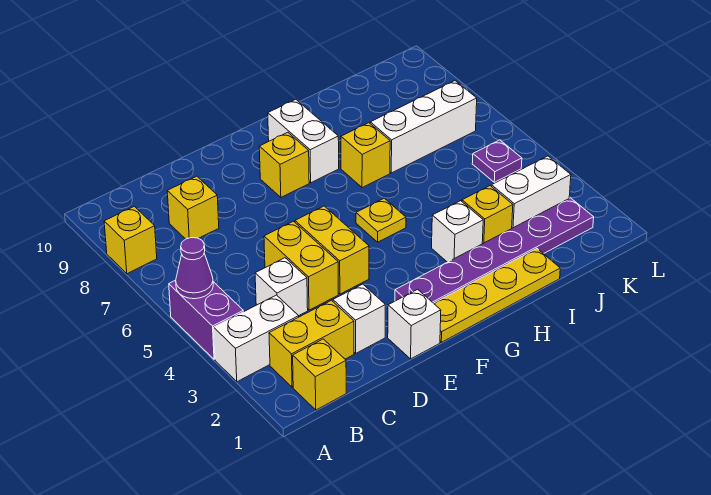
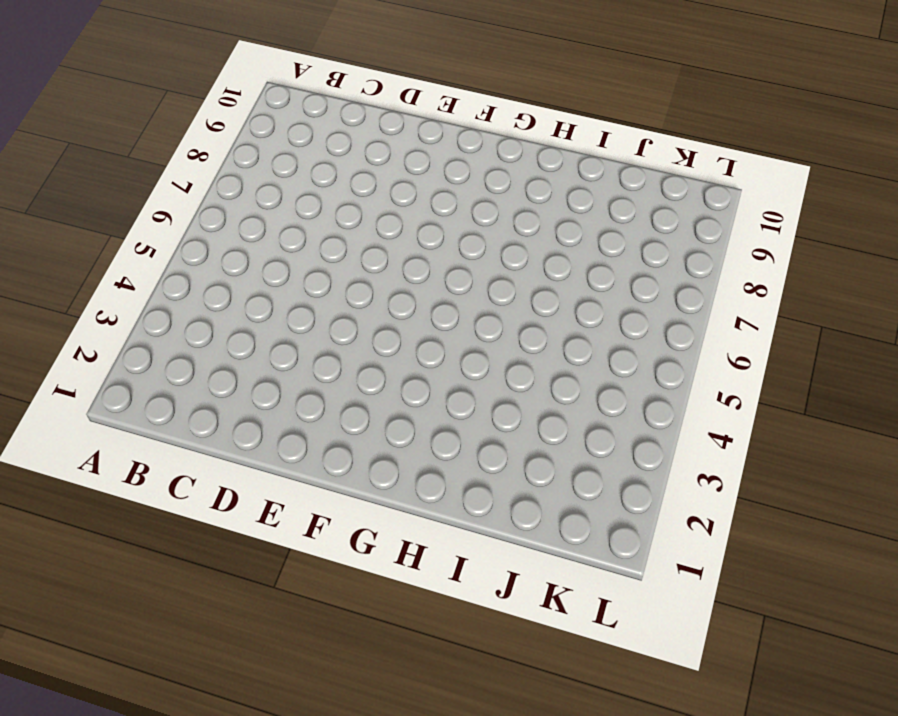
none -> white 1x2 brick [214,295,299,382]
none -> purple 1x2 brick [169,280,243,359]
none -> yellow 1x1 brick [104,206,157,274]

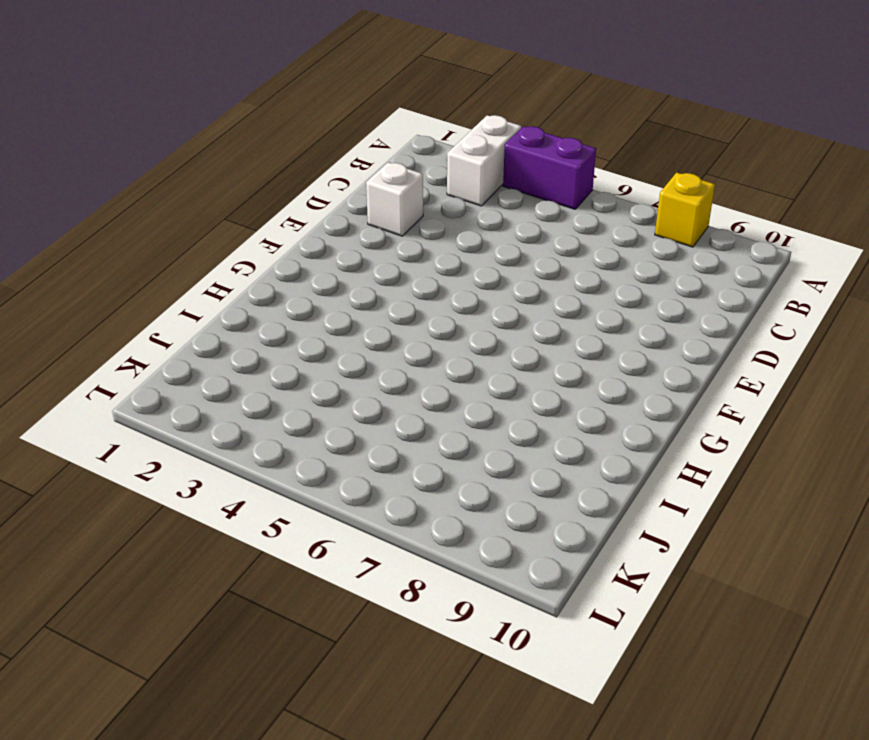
none -> yellow 1x1 brick [293,339,346,410]
none -> yellow 1x2 brick [269,300,354,387]
none -> white 1x1 brick [255,258,308,316]

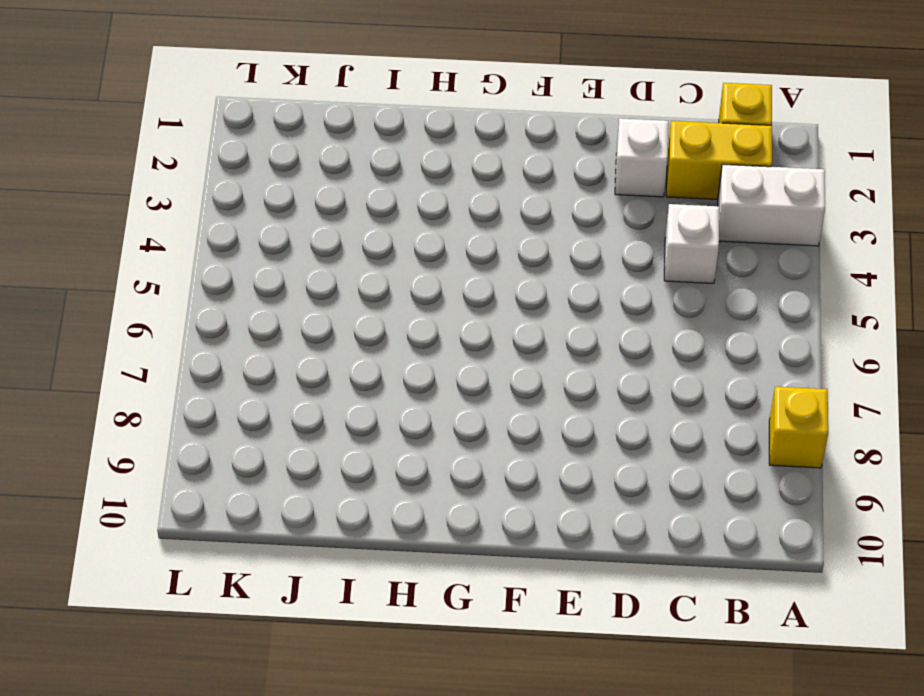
none -> purple 1x2 brick [169,280,243,359]
none -> yellow 1x1 brick [167,176,219,239]
none -> yellow 1x2 brick [264,221,338,310]

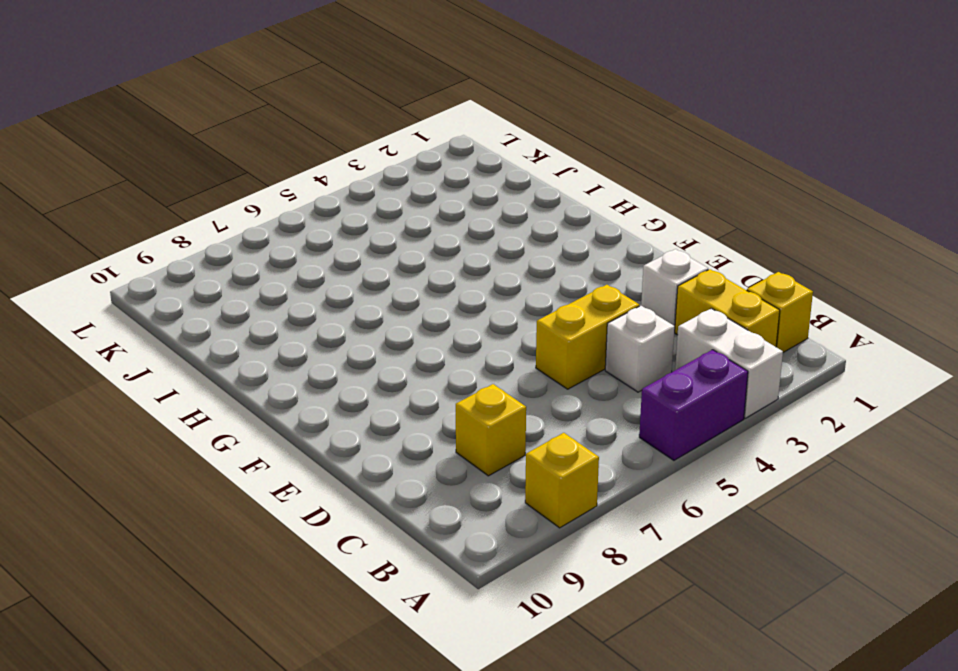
none -> white 1x1 brick [388,289,441,359]
none -> yellow 1x2 brick [295,206,369,294]
none -> yellow 1x4 plate [434,249,560,342]

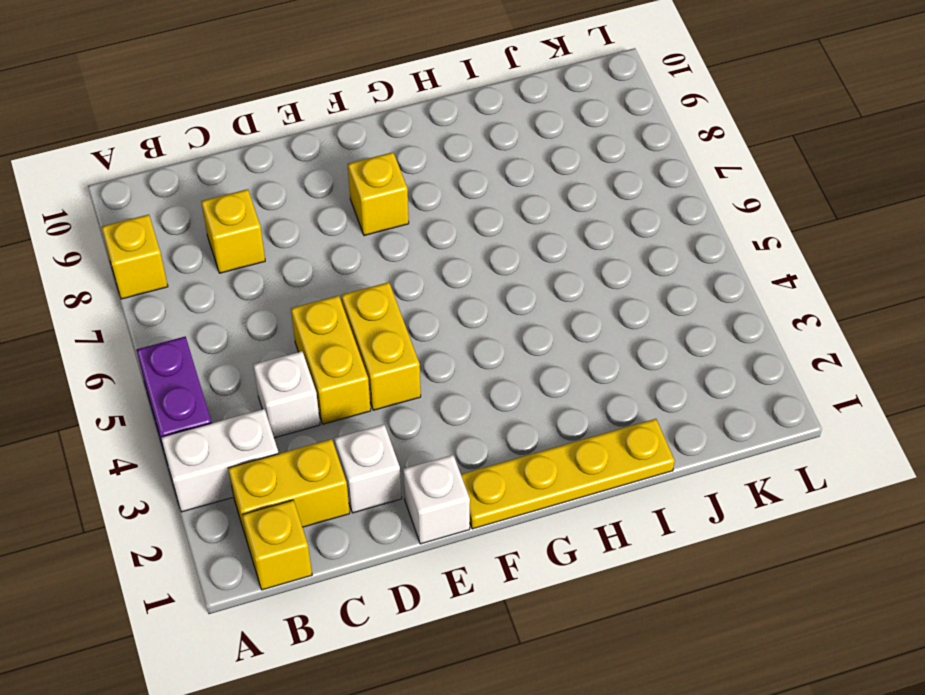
none -> purple 1x6 plate [395,198,594,303]
none -> yellow 1x1 plate [356,198,406,242]
none -> white 1x2 brick [268,99,339,183]

